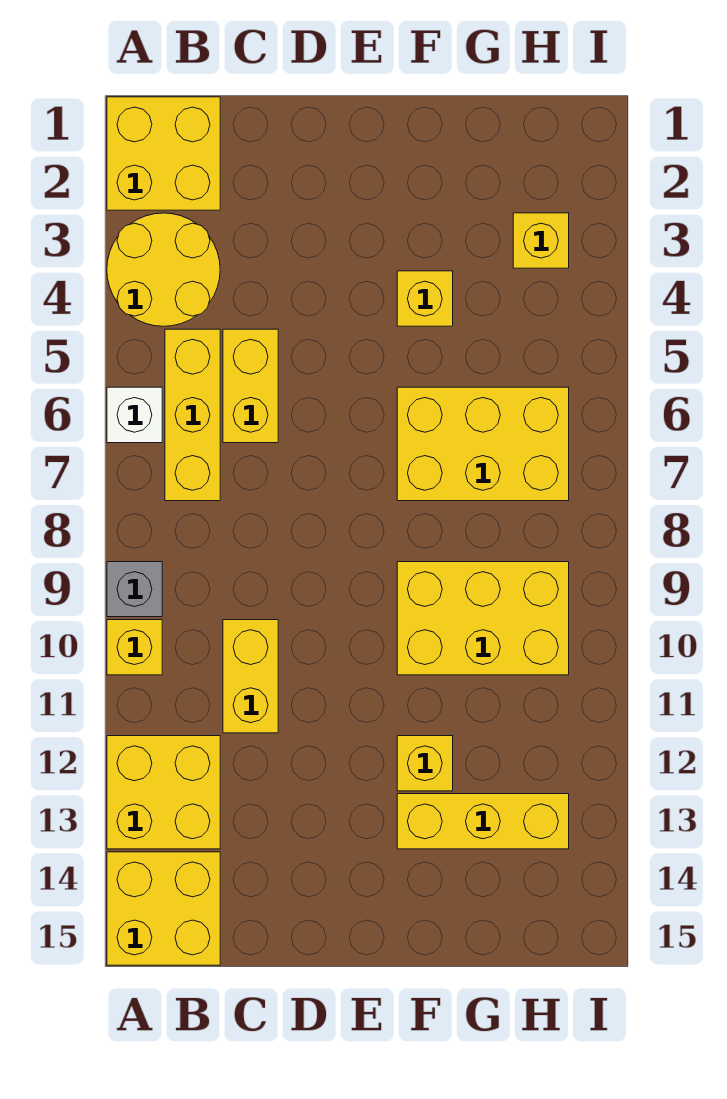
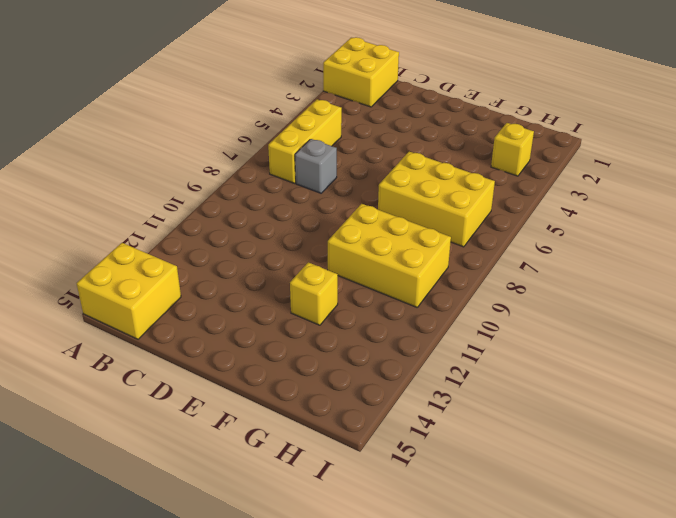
grey 1x1 brick [295,139,337,193] -> grey 1x1 brick moved to [107,562,162,617]
none -> yellow 2x2 round brick [107,213,220,326]
none -> white 1x1 brick [107,387,162,443]
none -> yellow 1x1 brick [107,620,162,675]

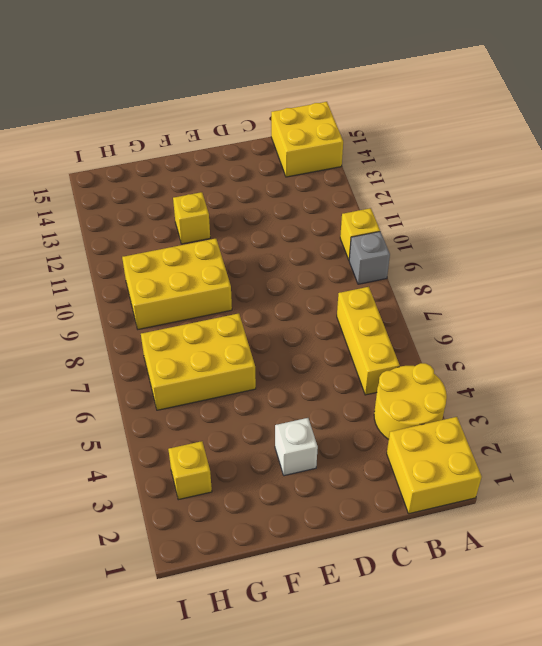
white 1x1 brick [275,418,318,476] -> white 1x1 brick moved to [107,387,162,443]
none -> yellow 2x2 brick [107,736,220,849]
none -> yellow 1x2 brick [223,329,278,443]
none -> yellow 1x2 brick [223,620,278,733]

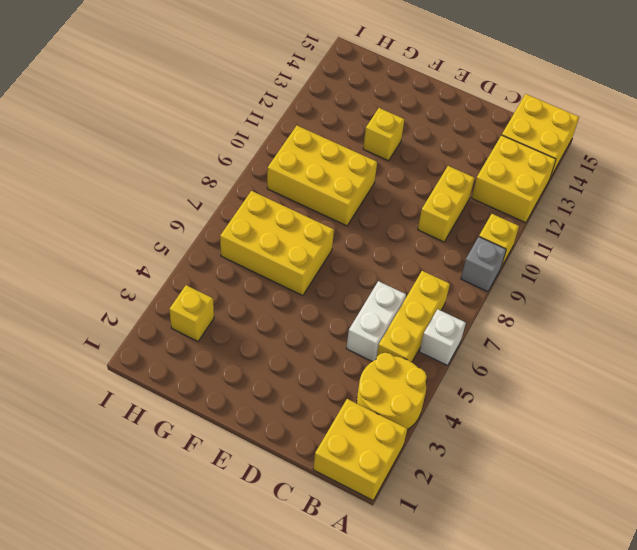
white 1x2 brick [346,281,406,362] -> yellow 1x2 brick [223,329,278,443]
none -> yellow 1x1 brick [397,271,453,326]
none -> yellow 1x3 brick [397,794,569,849]

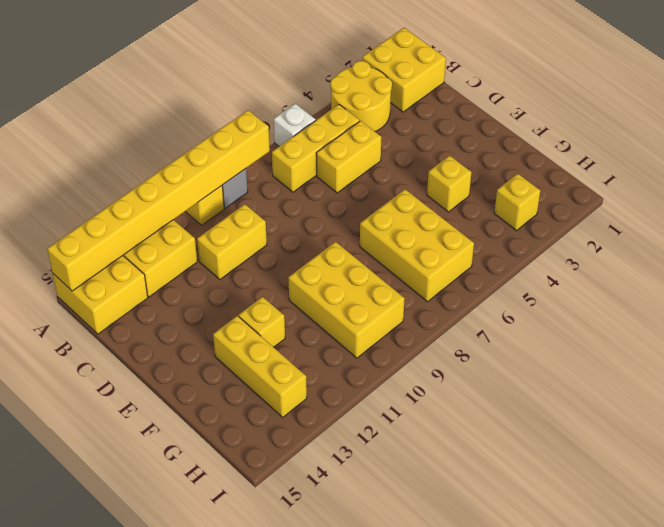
yellow 1x8 brick [47,110,270,291] -> none

